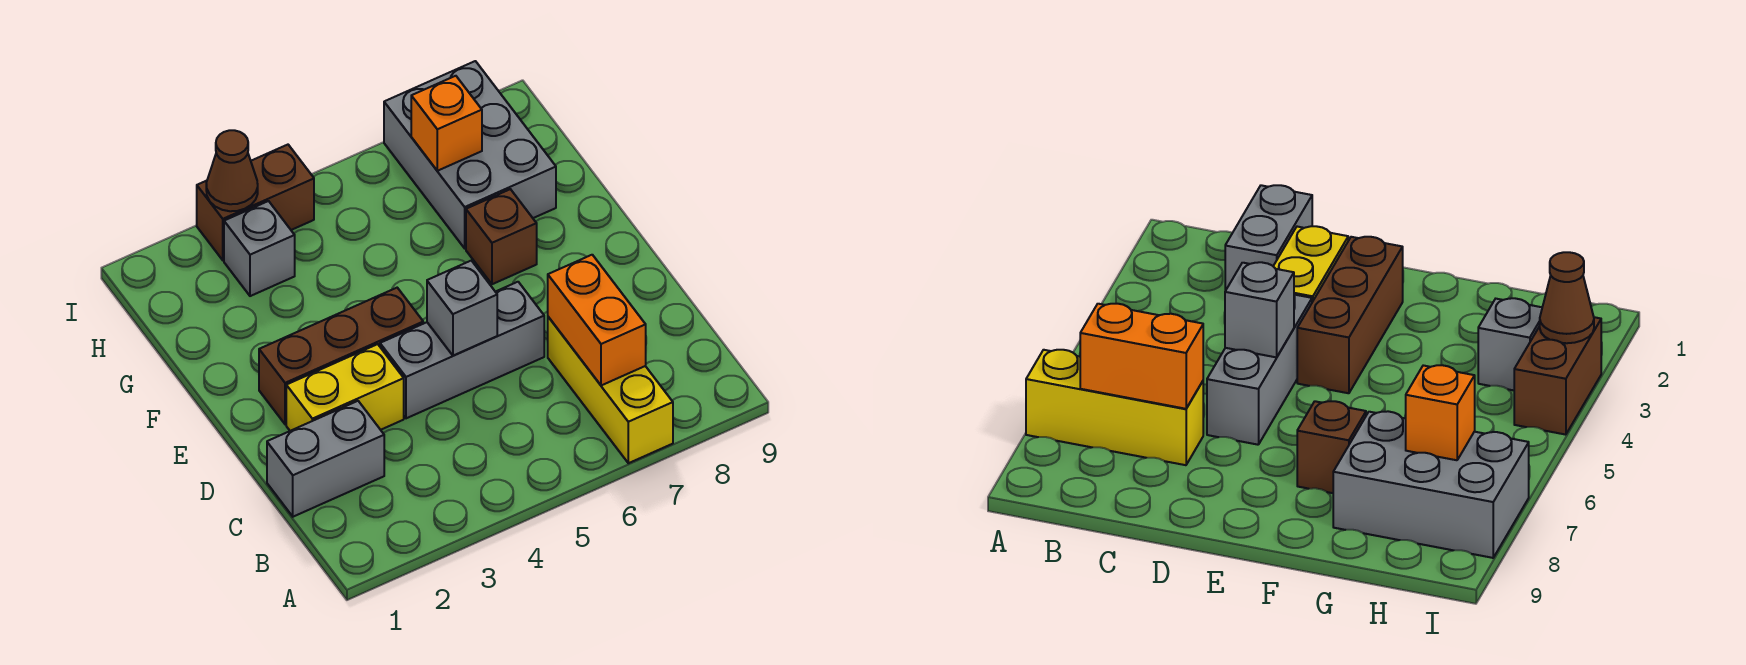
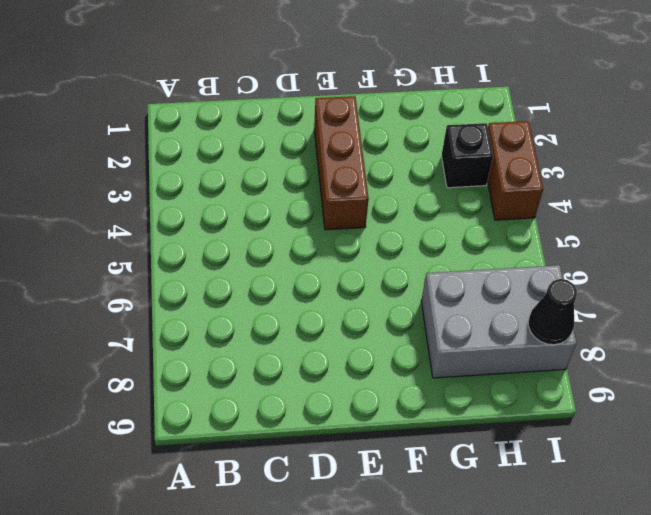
black 1x1 brick [441,123,493,188] -> grey 1x1 brick [224,201,295,296]
black 1x1 cone [528,279,577,345] -> none
none -> yellow 1x3 brick [548,317,673,463]
none -> grey 1x2 brick [267,401,384,517]
none -> yellow 1x2 brick [286,344,404,431]

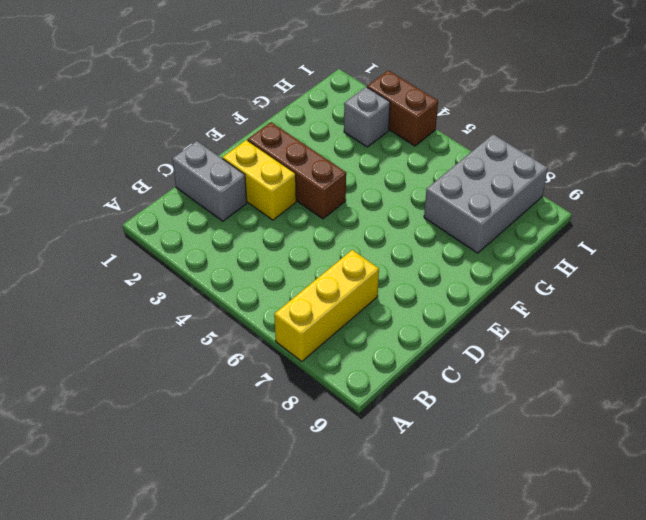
none -> grey 1x3 brick [380,282,544,418]
none -> brown 1x1 brick [466,189,537,284]
none -> orange 1x2 brick [548,255,646,386]

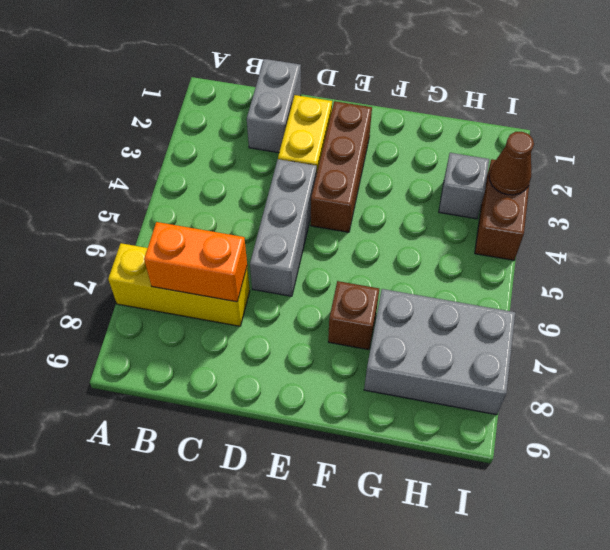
none -> grey 1x1 brick [427,261,497,356]
none -> orange 1x1 brick [411,76,482,171]

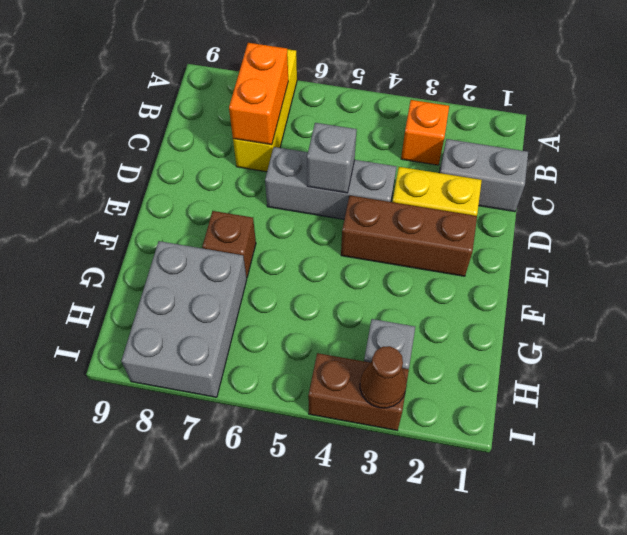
orange 1x1 brick [401,100,449,165] -> orange 1x1 brick moved to [411,76,482,171]

